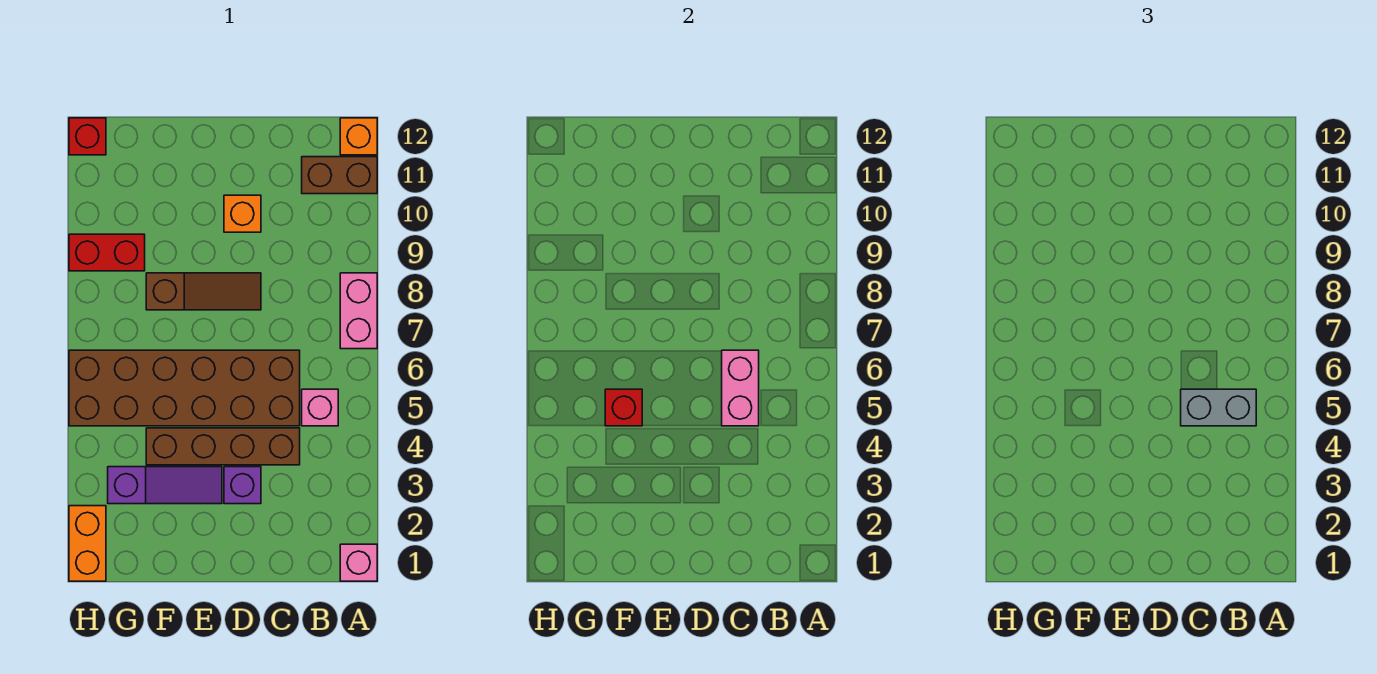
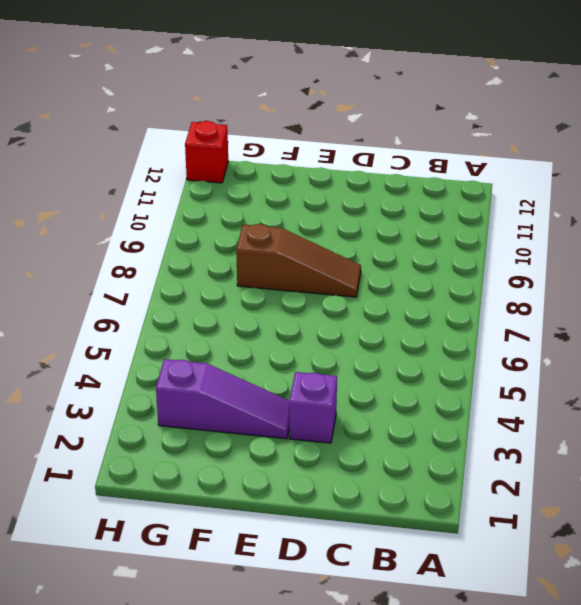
none -> pink 1x1 brick [340,544,377,581]
none -> pink 1x2 brick [340,273,377,349]
none -> brown 1x2 brick [302,157,377,194]

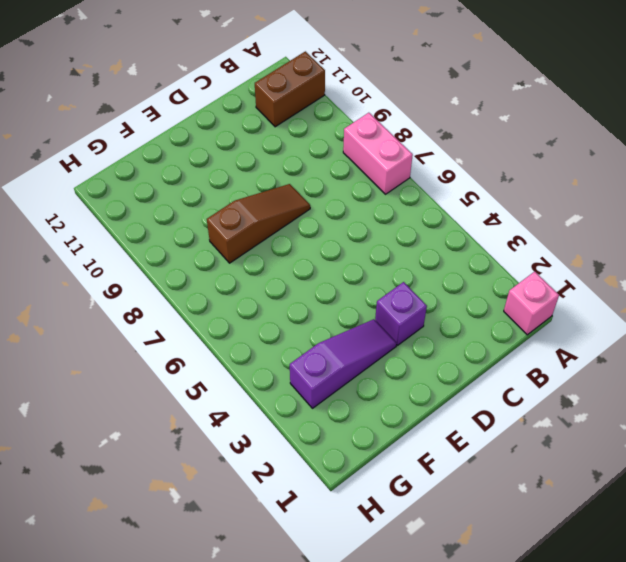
none -> orange 1x1 brick [340,118,377,155]
none -> pink 1x1 brick [302,389,338,426]
none -> brown 1x4 brick [146,428,300,465]

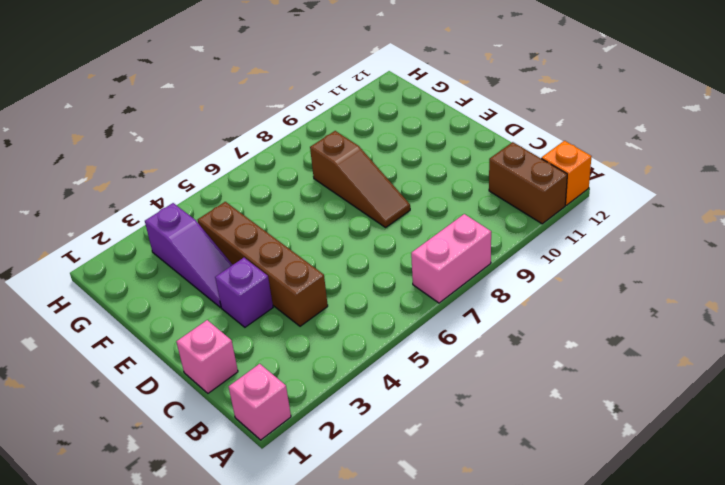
pink 1x1 brick [176,320,238,393] -> pink 1x1 brick moved to [302,389,338,426]
none -> brown 2x6 brick [69,350,300,426]
none -> orange 1x1 brick [224,195,261,232]
none -> red 1x2 brick [69,234,145,271]

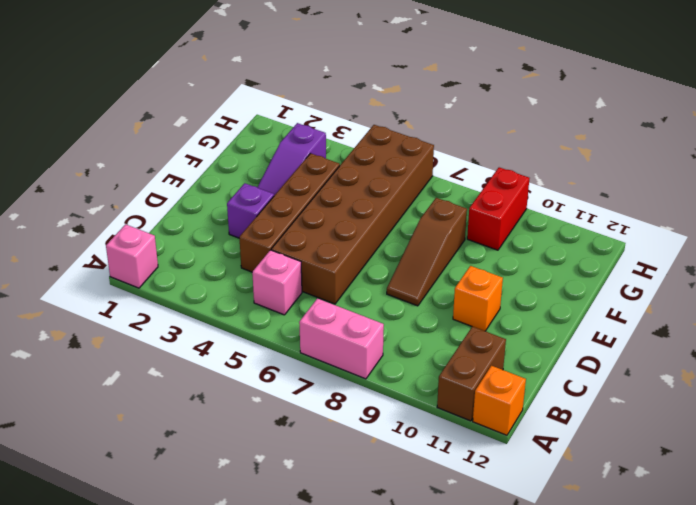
none -> orange 1x2 brick [69,506,106,581]
none -> red 1x1 brick [69,118,106,155]
none -> pink 1x2 brick [722,350,759,426]

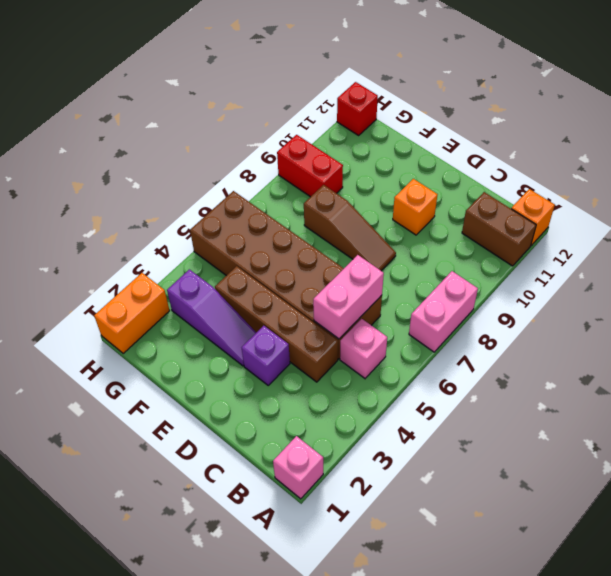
none -> red 1x1 brick [605,389,642,426]
none -> grey 1x2 brick [1181,389,1256,426]

